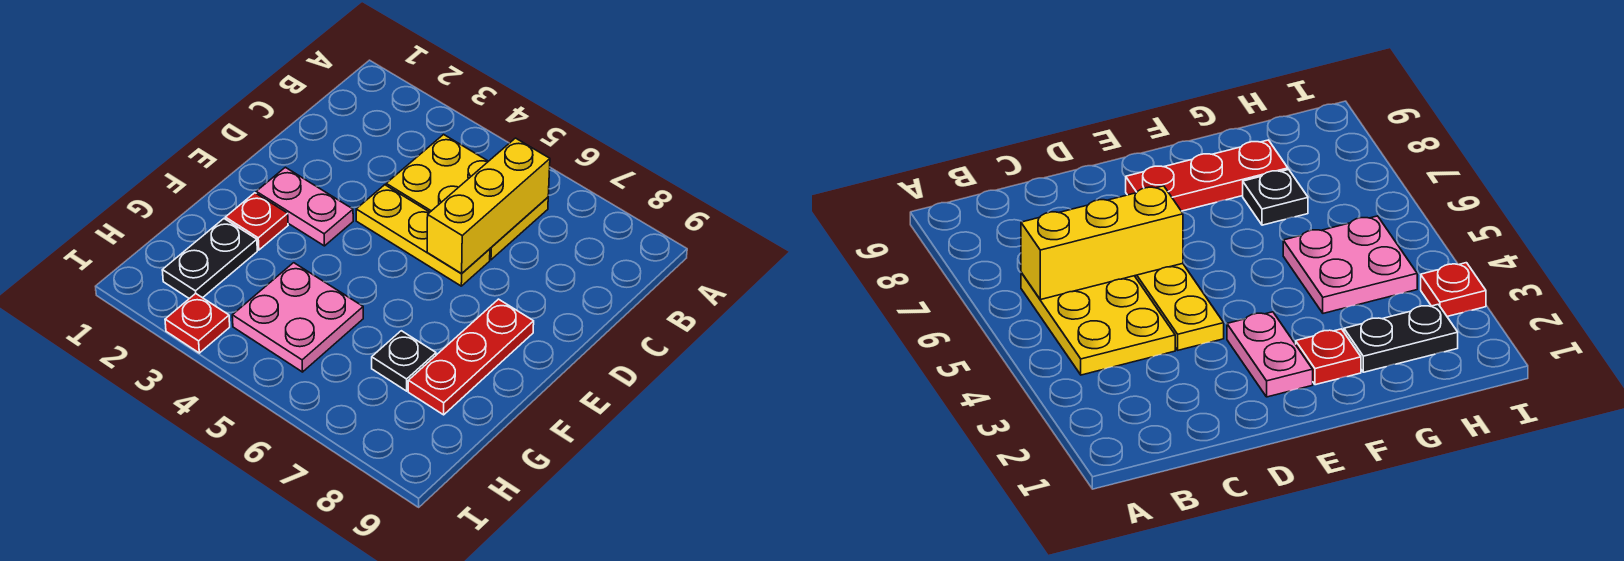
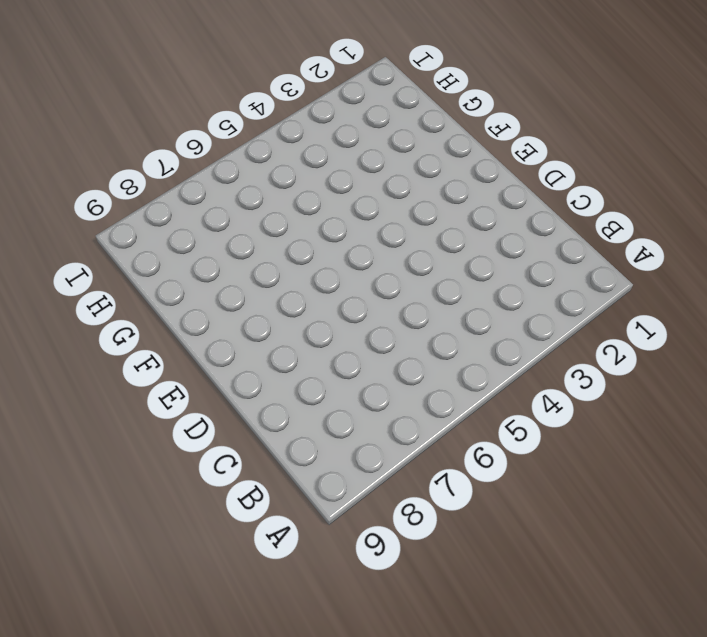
none -> yellow 2x3 plate [386,135,548,260]
none -> yellow 1x3 plate [356,185,490,286]

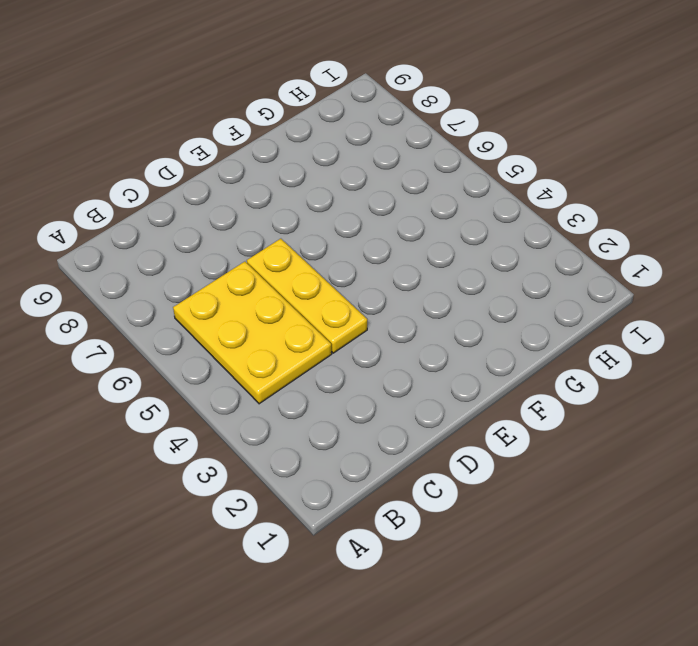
none -> pink 1x2 plate [256,167,353,246]
none -> red 1x3 plate [408,299,534,415]

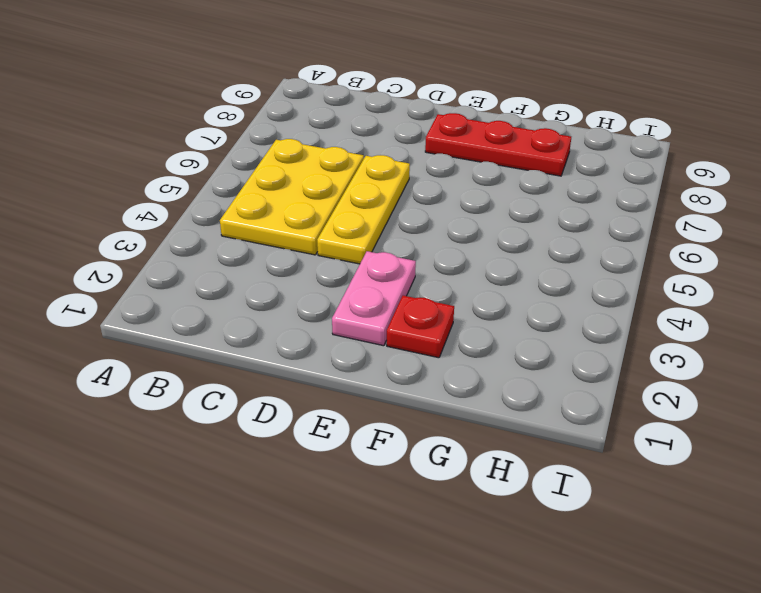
none -> black 1x2 plate [162,219,257,299]
none -> pink 2x2 plate [232,263,363,372]

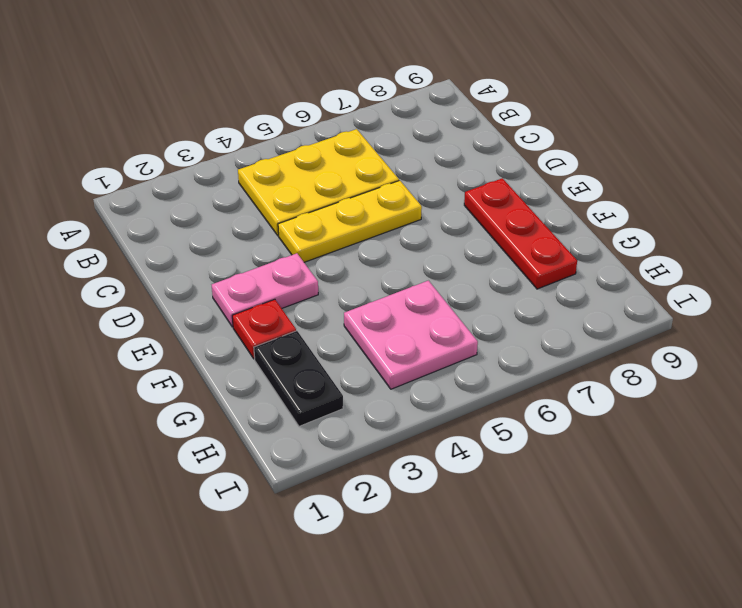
none -> black 1x1 plate [372,331,436,391]
none -> red 1x1 plate [165,293,230,353]

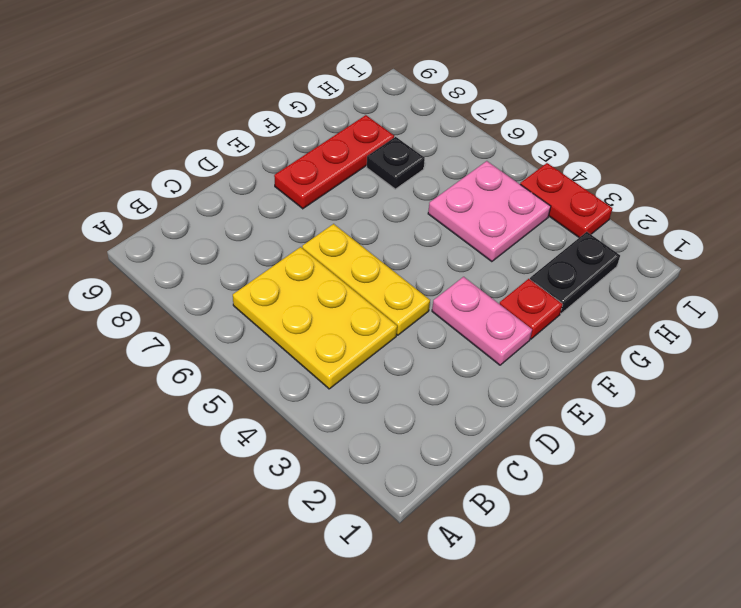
red 1x2 plate [520,163,612,237] -> red 1x1 plate [165,293,230,353]
none -> yellow 1x3 brick [427,138,550,273]

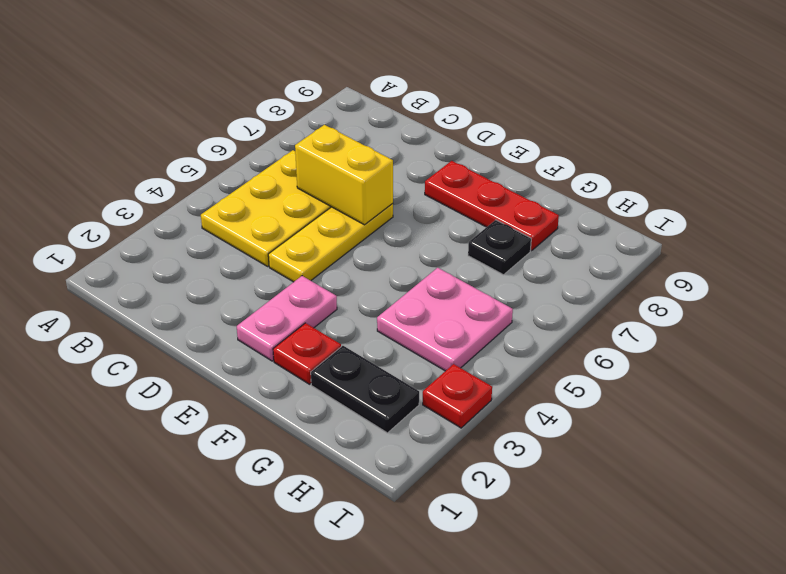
yellow 1x2 brick [295,125,393,225] -> yellow 1x3 brick [427,138,550,273]

